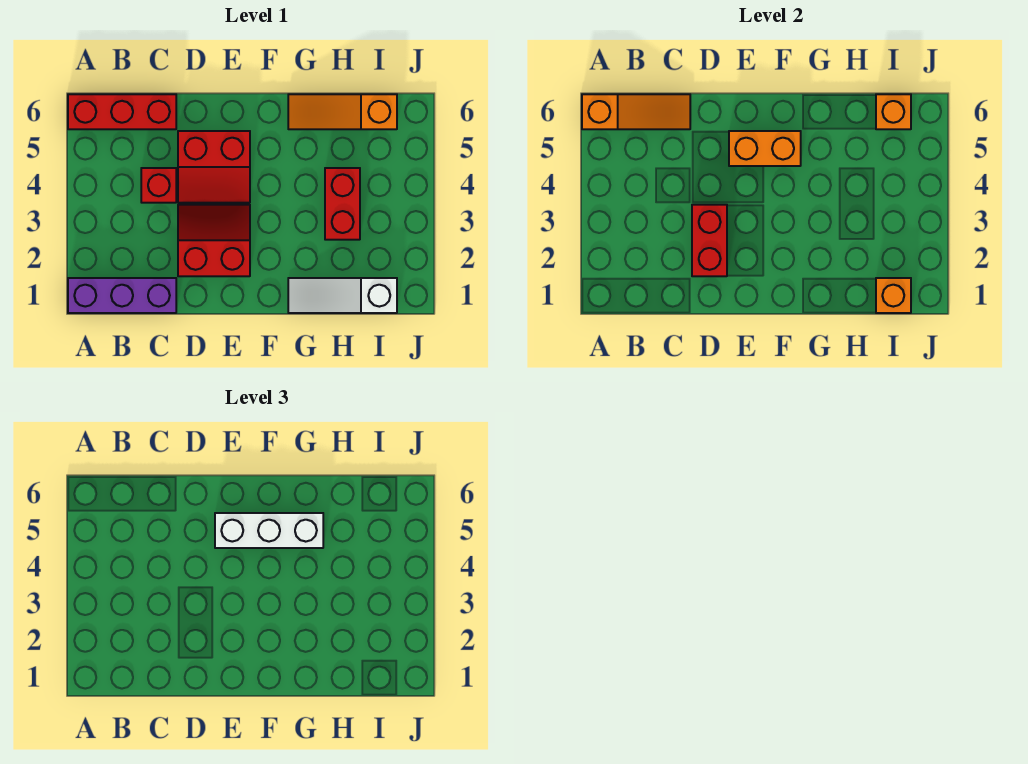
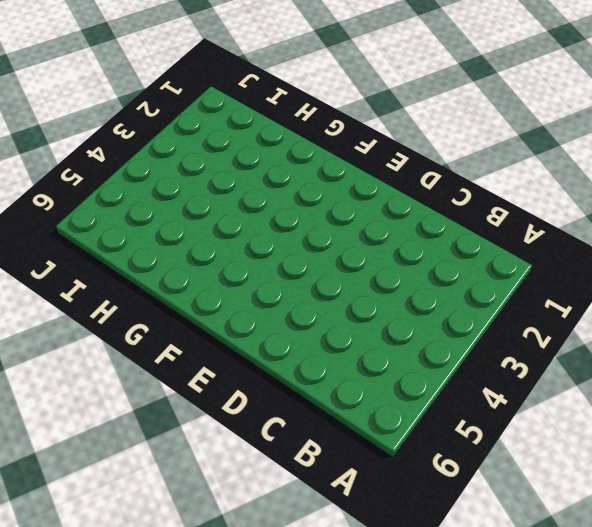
none -> purple 1x3 brick [68,278,176,313]
none -> red 1x3 brick [68,94,176,129]
none -> red 1x1 brick [141,168,176,203]

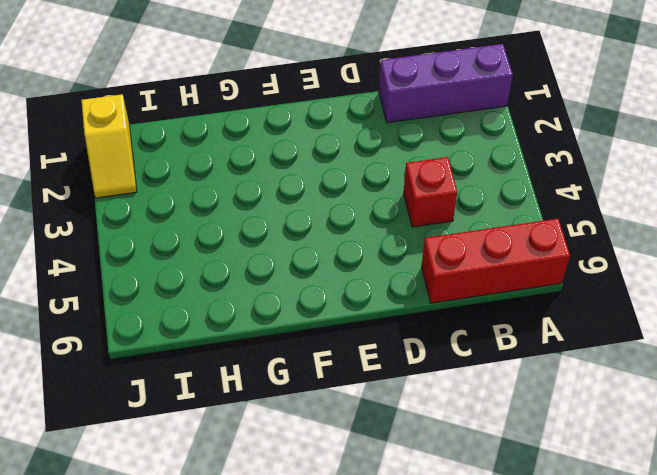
yellow 1x2 slope [81,94,137,198] -> none
none -> red 2x2 slope [178,205,250,276]
none -> red 2x2 slope [178,131,250,203]
none -> white 1x3 slope [288,278,397,313]

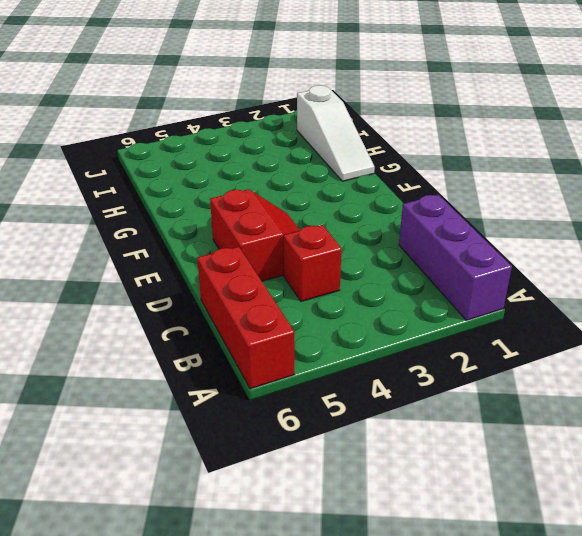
none -> red 2x2 slope [178,205,250,276]
none -> orange 1x3 slope [288,94,397,129]
none -> red 1x2 brick [325,168,360,240]

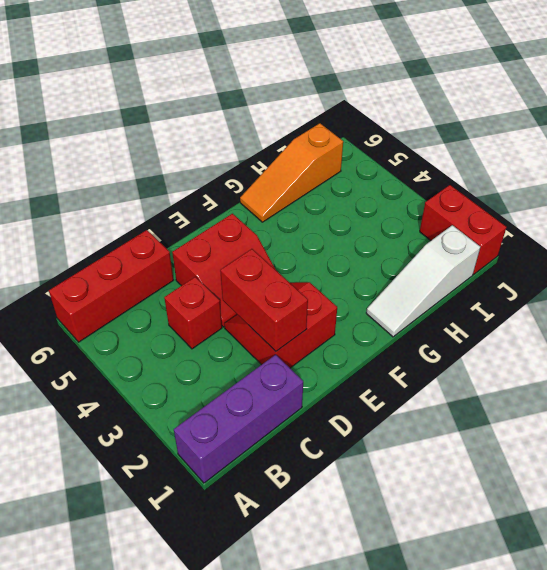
red 1x2 brick [420,185,506,275] -> red 1x2 brick moved to [325,168,360,240]
none -> orange 1x3 slope [582,94,690,129]
none -> orange 1x2 brick [729,131,801,166]
none -> orange 1x1 brick [876,278,911,313]

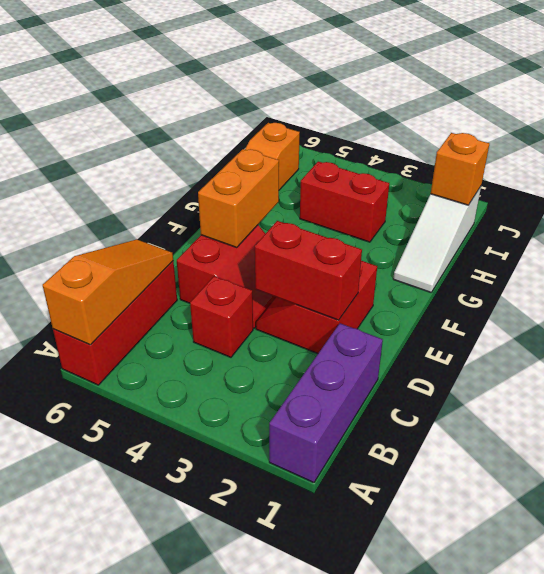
none -> orange 1x1 brick [876,94,911,129]
none -> white 1x3 brick [215,513,323,548]

